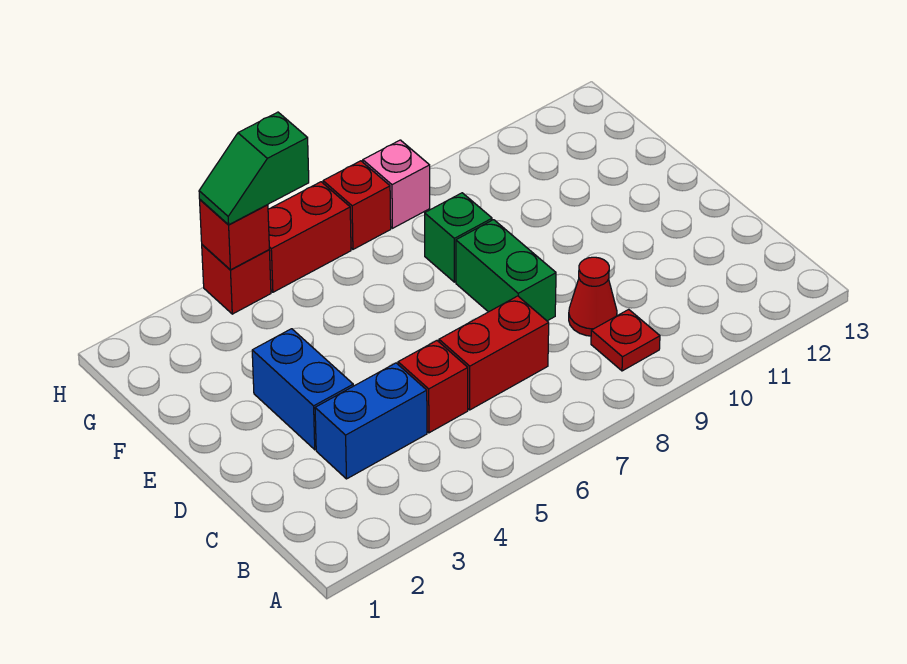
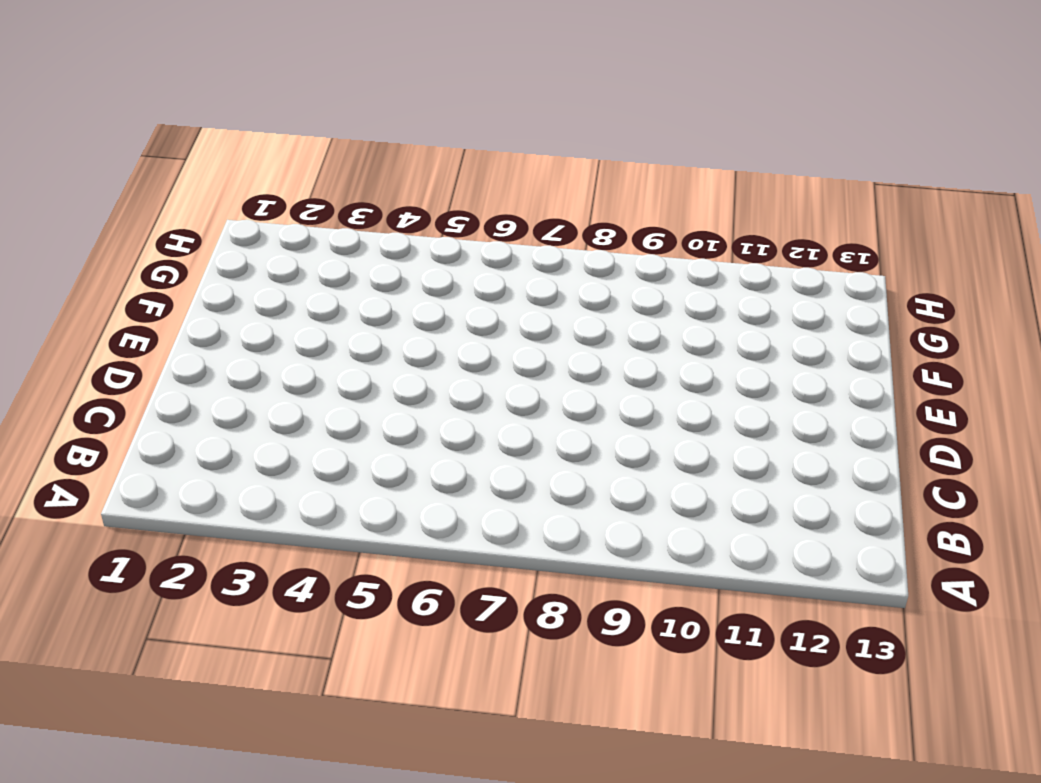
none -> red 1x1 plate [591,309,660,371]
none -> blue 1x2 brick [315,363,427,479]
none -> red 1x1 brick [398,340,468,433]

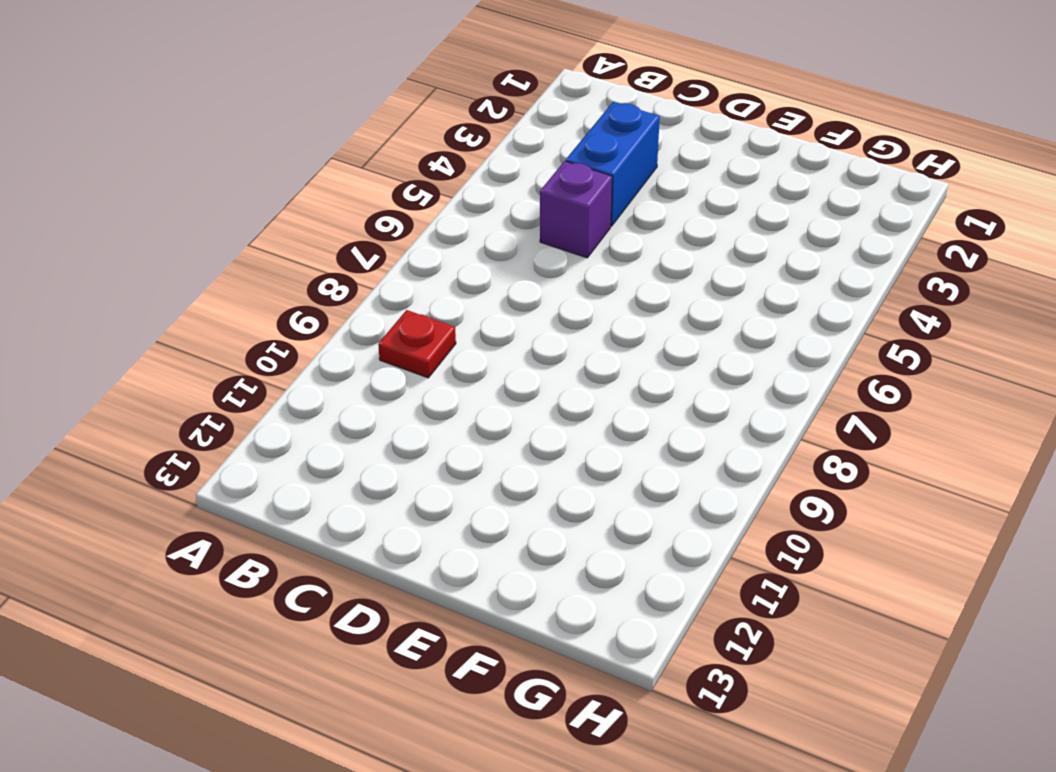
purple 1x1 brick [540,161,612,258] -> red 1x1 brick [398,340,468,433]
none -> red 1x2 brick [439,296,549,410]
none -> red 1x1 cone [569,257,617,336]
none -> blue 1x2 brick [252,329,353,450]

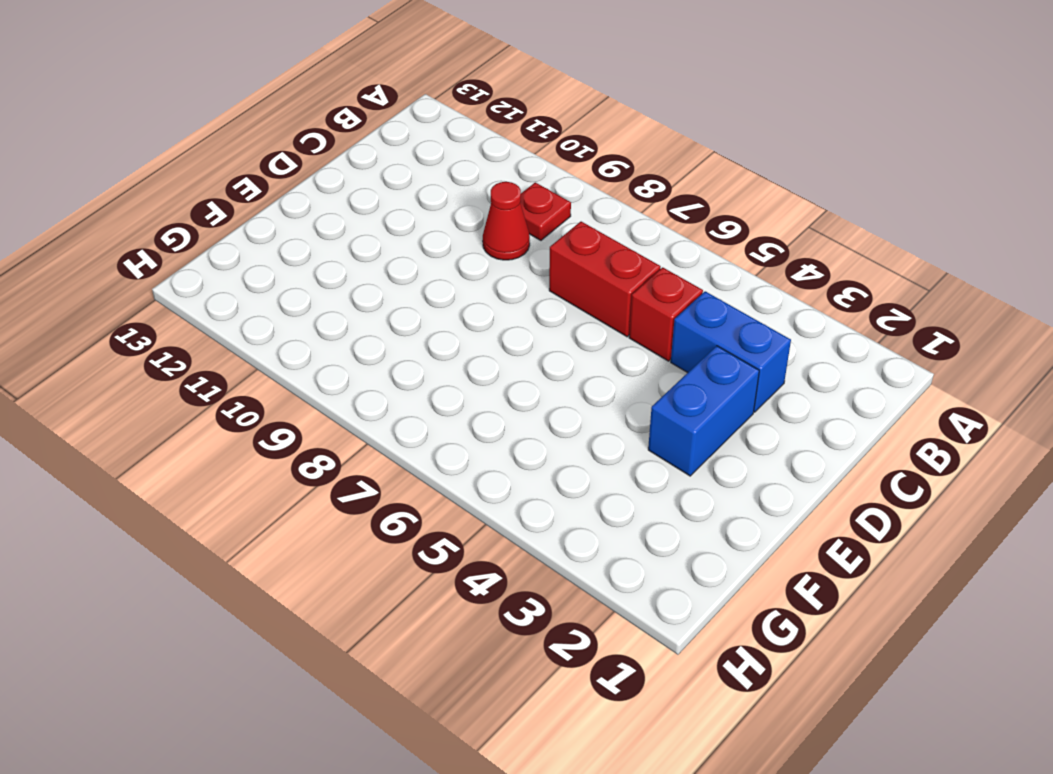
none -> green 1x2 brick [456,220,556,321]
none -> green 1x1 brick [425,193,492,282]
none -> red 1x1 brick [202,245,271,314]

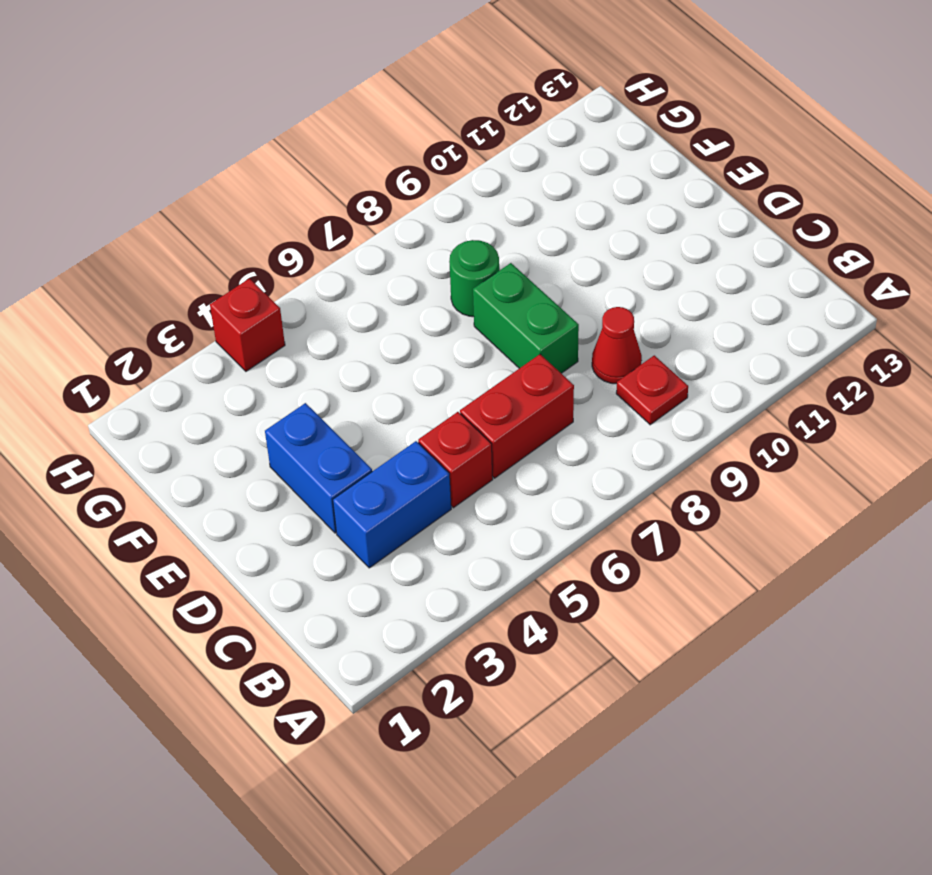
green 1x1 round brick [449,240,499,317] -> green 1x1 brick [425,193,492,282]
none -> red 1x2 brick [268,182,351,292]
none -> red 1x1 brick [323,161,391,249]
none -> pink 1x1 brick [363,140,430,228]

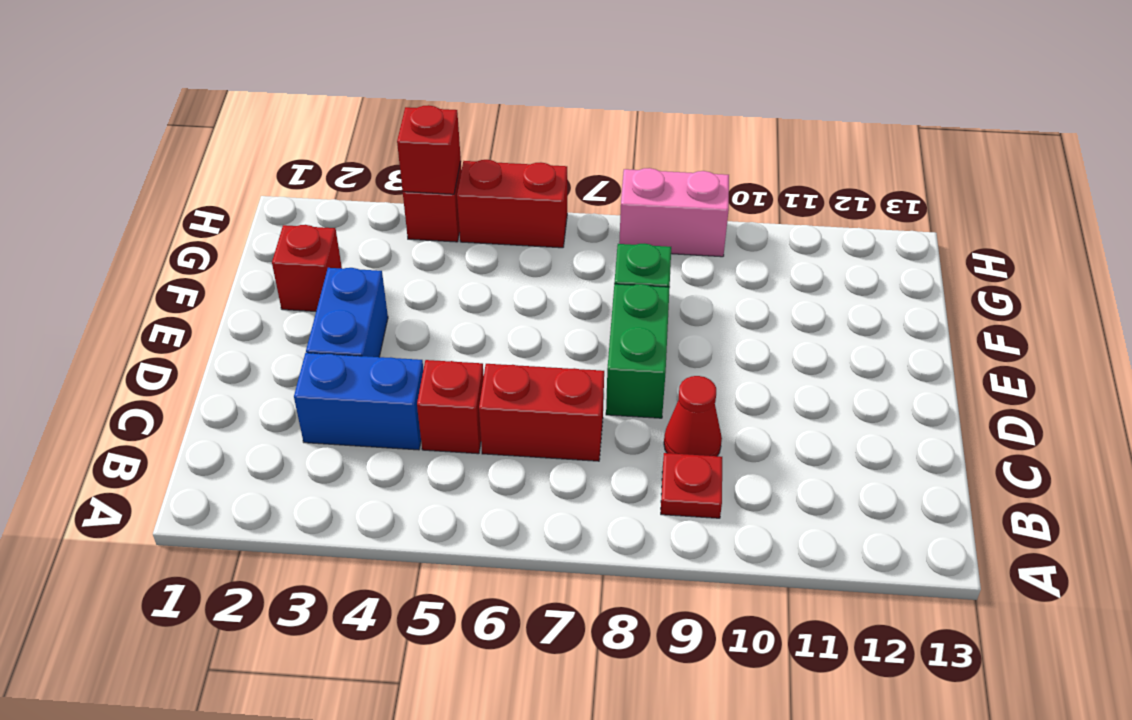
red 1x1 brick [272,225,342,311] -> red 1x1 brick moved to [323,161,391,249]
pink 1x2 brick [619,168,729,257] -> pink 1x1 brick [363,140,430,228]
none -> green 1x2 slope [199,112,309,225]

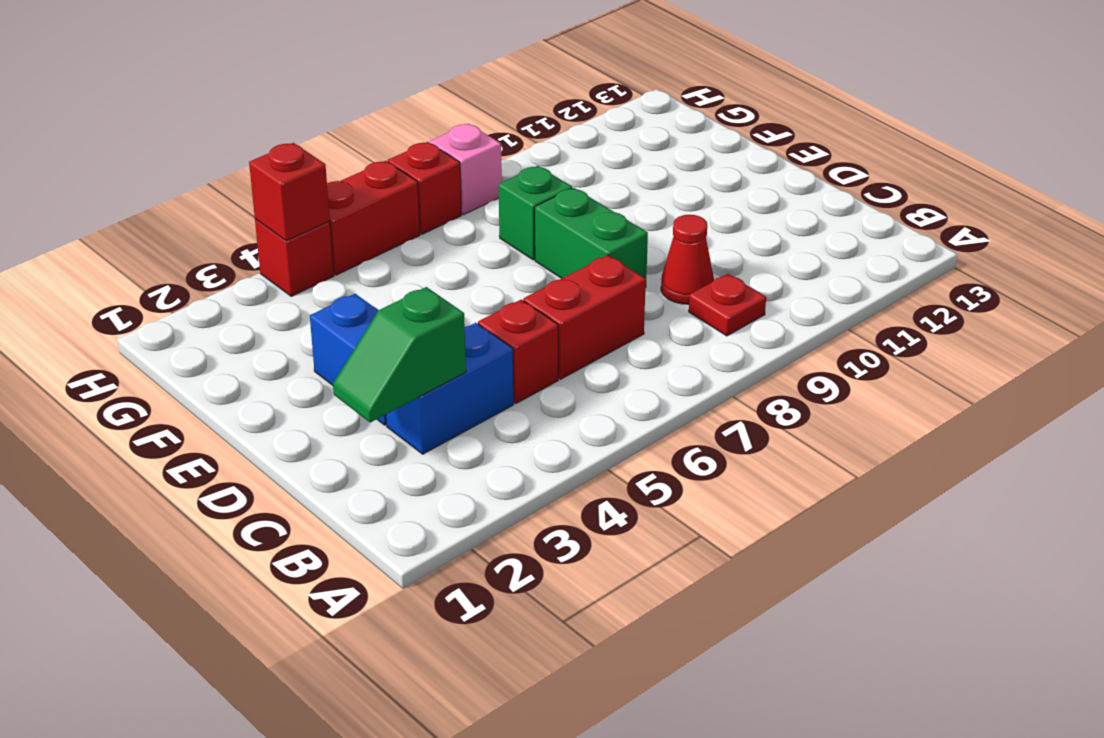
green 1x2 slope [333,287,466,423] -> green 1x2 slope moved to [199,112,309,225]

